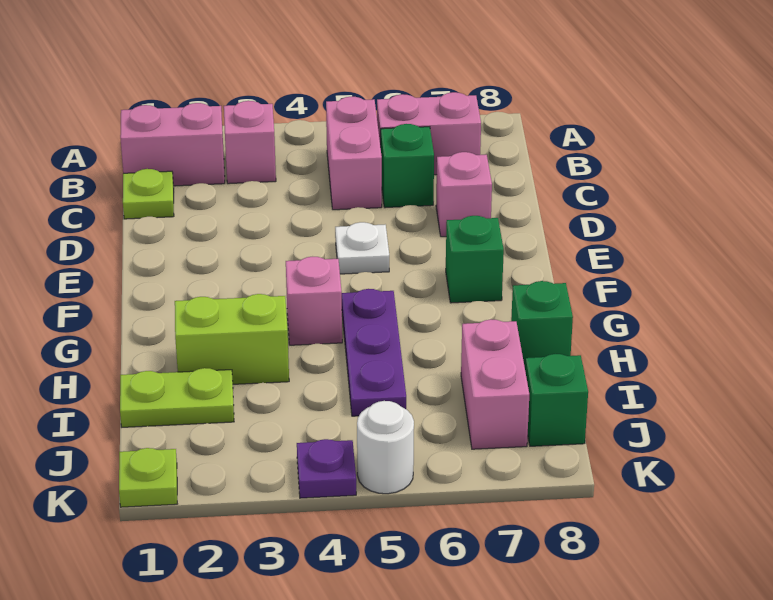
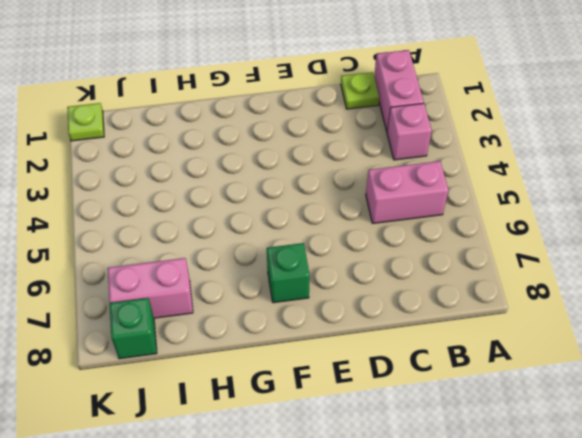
none -> pink 1x2 brick [377,92,481,175]
none -> green 1x1 brick [381,124,434,208]
none -> pink 1x1 brick [436,152,492,237]

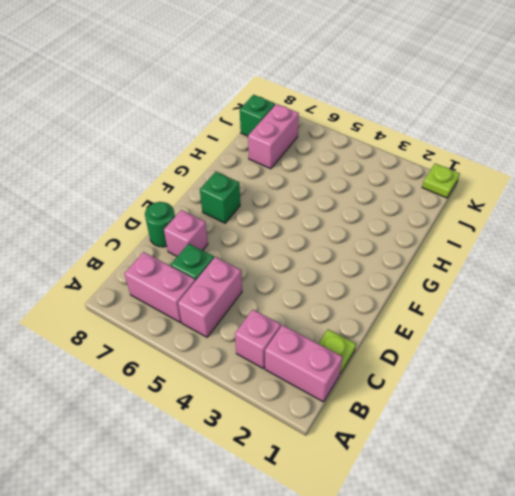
green 1x1 round brick [145,202,175,247] -> none
none -> white 1x1 plate [335,222,389,274]
none -> pink 1x1 brick [286,257,342,345]
none -> purple 1x3 plate [342,289,406,416]

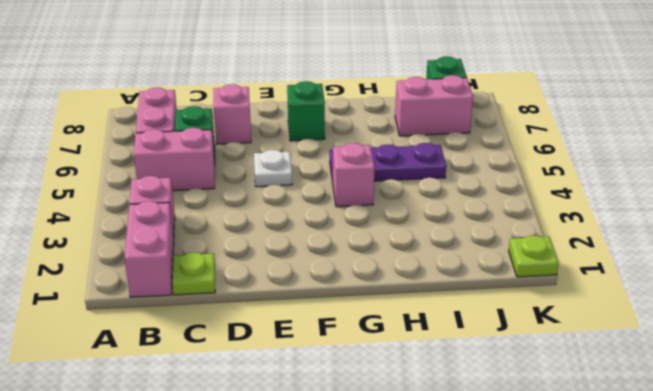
none -> lime 1x2 brick [175,294,289,384]
none -> green 1x1 brick [511,281,573,367]
none -> lime 1x2 plate [120,368,234,427]

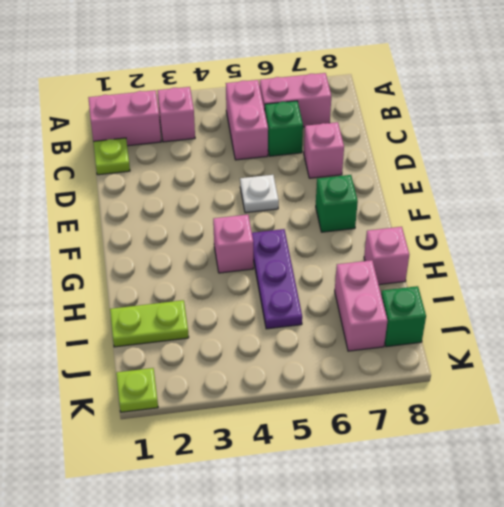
pink 1x1 brick [364,227,409,285] -> green 1x1 brick [511,281,573,367]
none -> lime 1x2 brick [175,294,289,384]
none -> purple 1x1 plate [297,439,356,498]
none -> white 1x1 round brick [357,401,414,494]

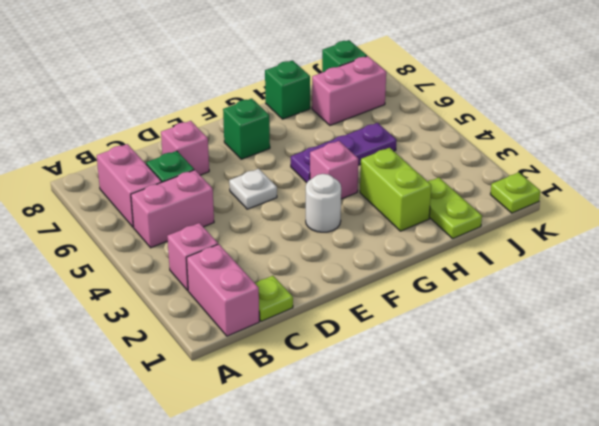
white 1x1 round brick [306,174,341,232] -> white 1x1 round brick moved to [357,401,414,494]
none -> purple 1x1 plate [297,439,356,498]

